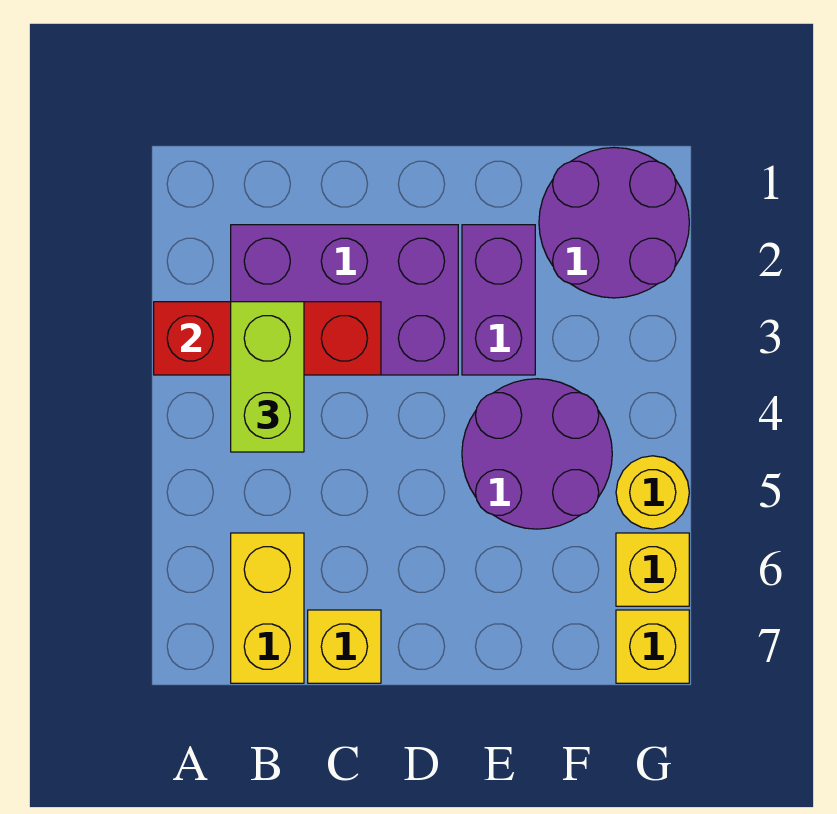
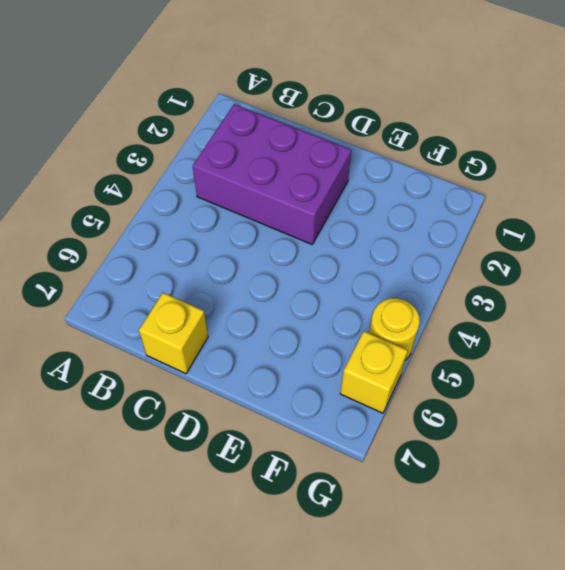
none -> yellow 1x2 brick [231,533,304,683]
none -> purple 1x2 brick [462,225,535,375]

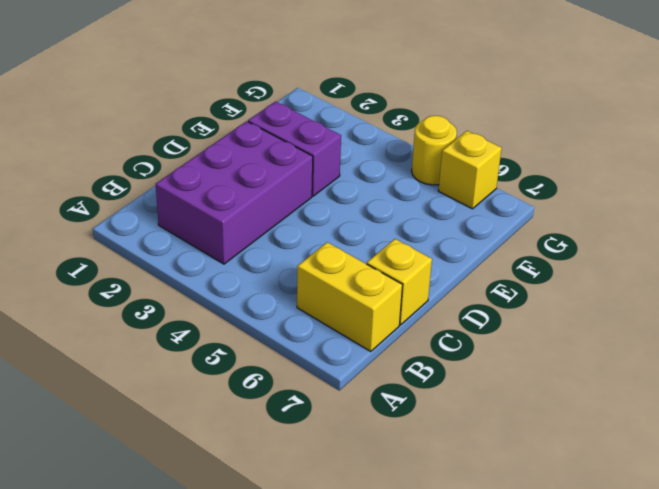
none -> purple 2x2 round brick [462,379,612,529]
none -> purple 2x2 round brick [539,148,689,298]

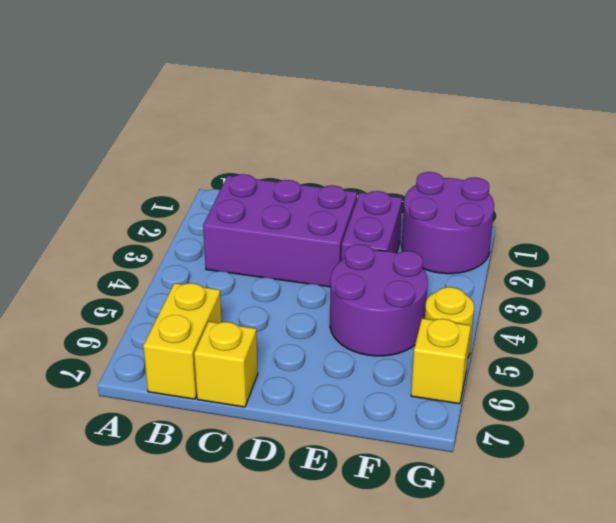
none -> yellow 1x1 brick [616,610,689,683]
none -> red 1x3 brick [154,302,381,375]

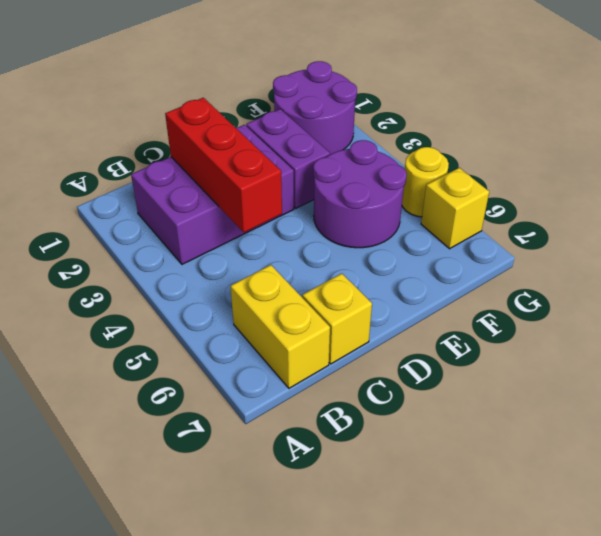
red 1x3 brick [165,98,282,233] -> red 1x3 brick turned to [154,302,381,375]
none -> yellow 1x1 brick [616,610,689,683]
none -> lime 1x2 brick [231,302,304,452]

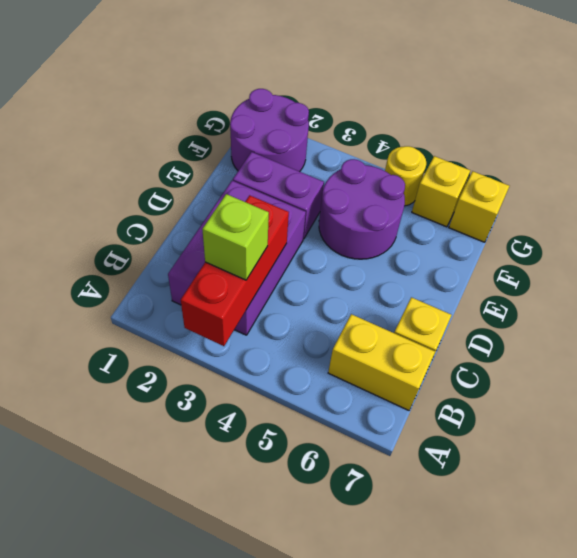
lime 1x1 brick [202,194,269,280] -> lime 1x2 brick [231,302,304,452]

